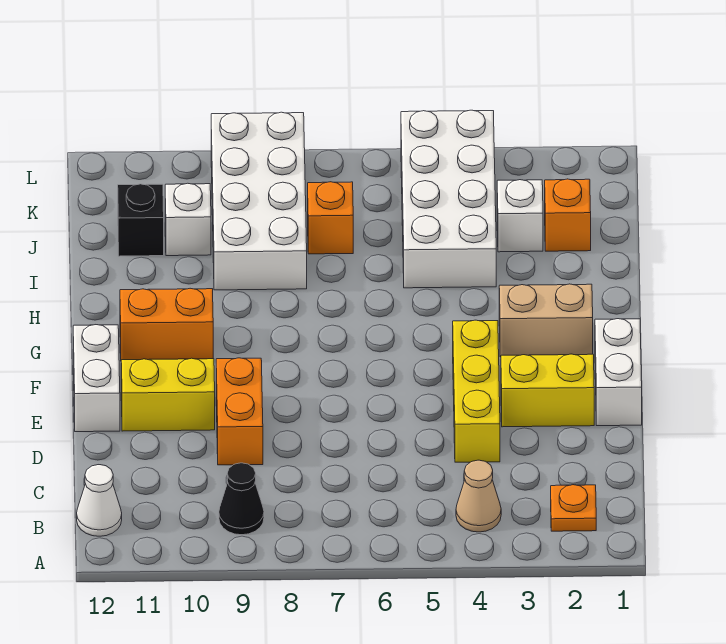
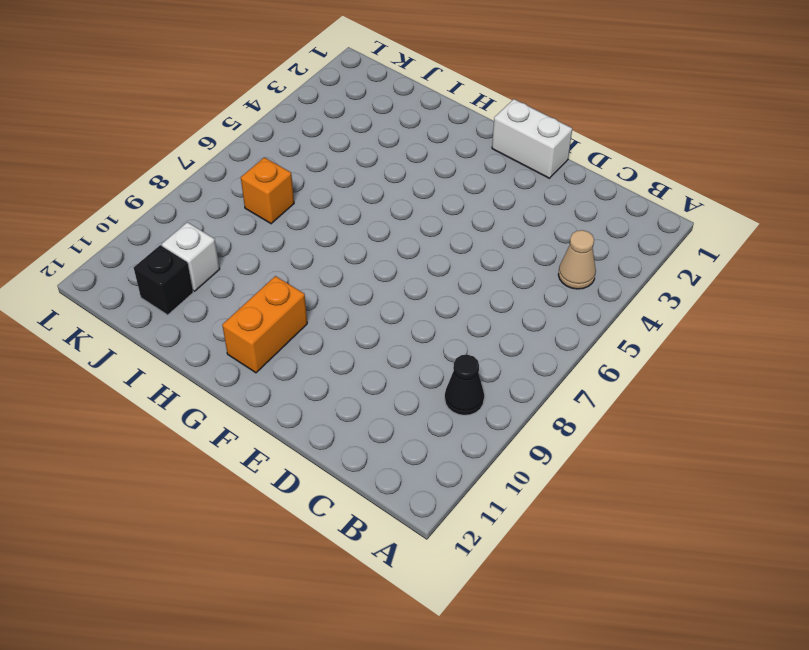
none -> orange 1x1 plate [551,485,596,531]
none -> white 1x1 cone [77,465,122,536]
none -> yellow 1x3 brick [453,320,500,462]

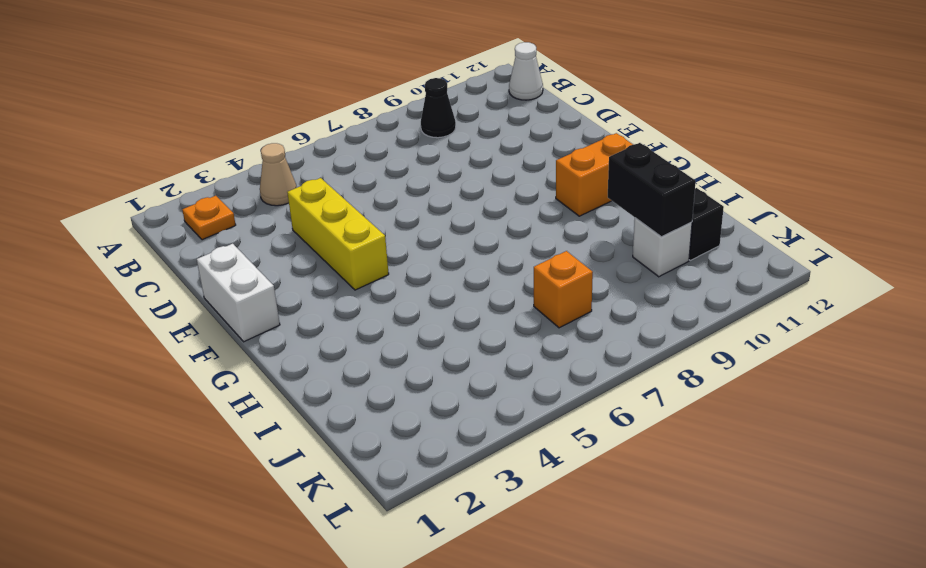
black 1x2 brick [608,143,696,237] -> none
none -> orange 1x2 brick [216,358,263,465]
none -> yellow 1x2 brick [501,354,594,427]
none -> yellow 1x2 brick [121,358,215,431]

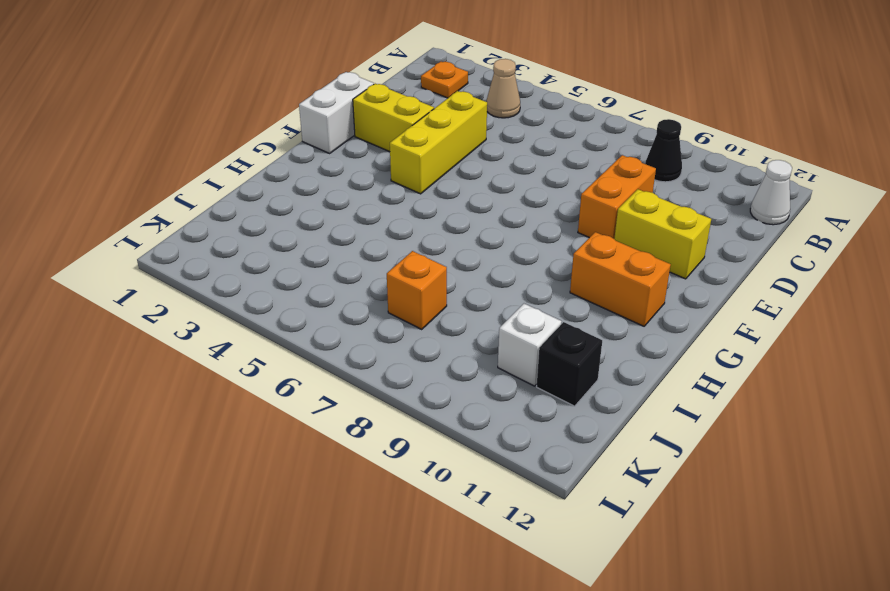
none -> white 1x2 brick [73,325,120,432]
none -> tan 1x2 brick [499,284,593,357]
none -> white 2x4 brick [401,110,496,288]

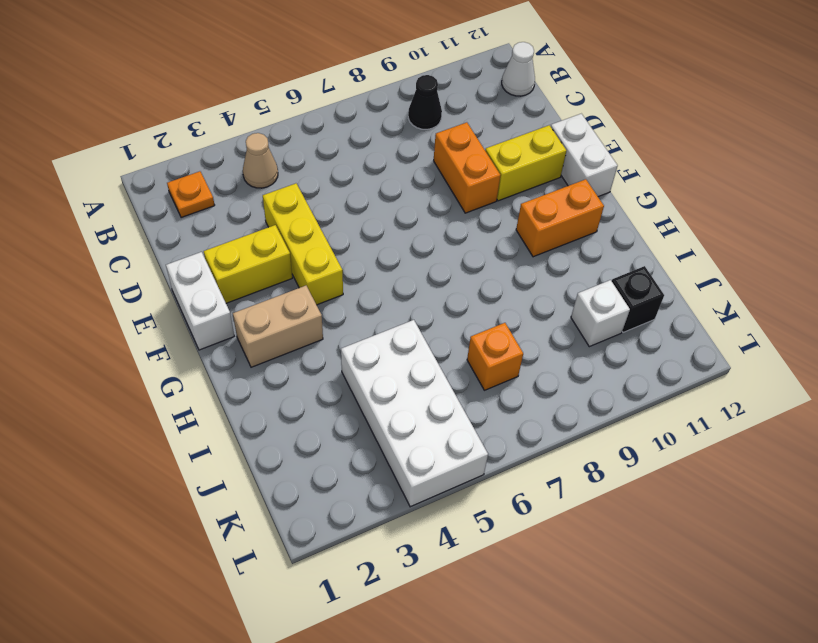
none -> white 2x4 brick [211,112,307,290]
none -> orange 1x1 brick [545,179,591,251]
none -> white 1x1 brick [497,180,543,252]

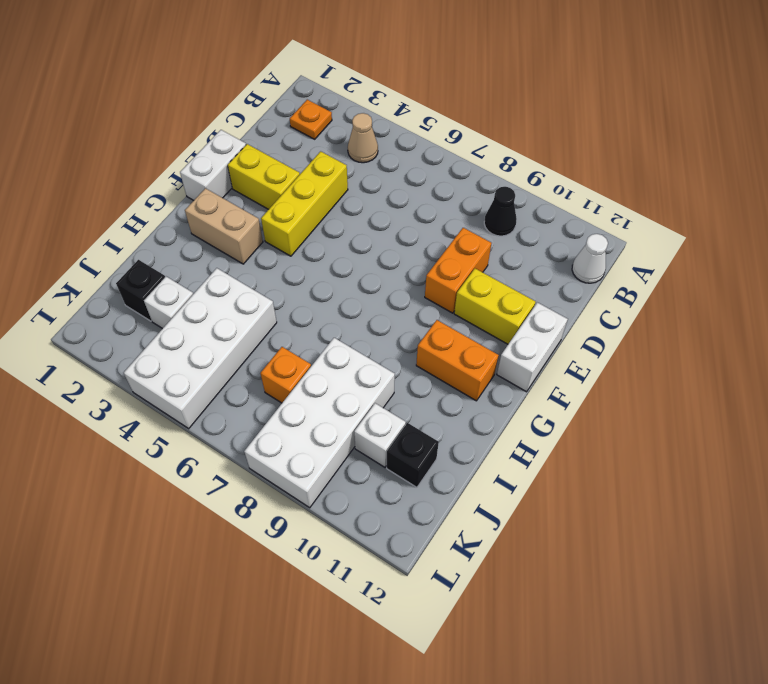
black 1x1 brick [116,260,165,321] -> orange 1x1 brick [545,179,591,251]

